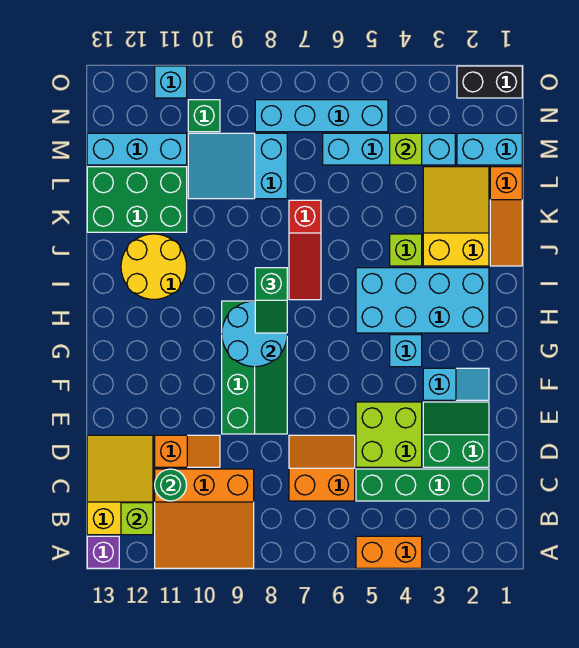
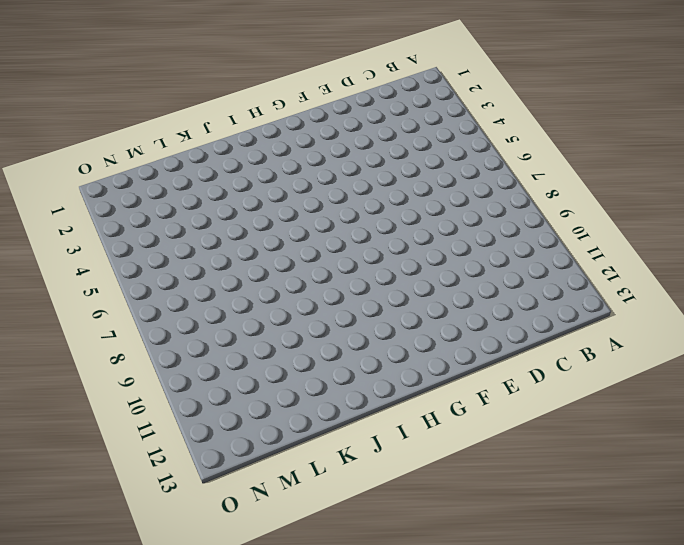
none -> orange 1x2 brick [356,536,422,568]
none -> orange 3x3 slope [155,469,254,568]
none -> purple 1x1 brick [87,536,119,568]
none -> yellow 2x3 slope [87,435,153,535]

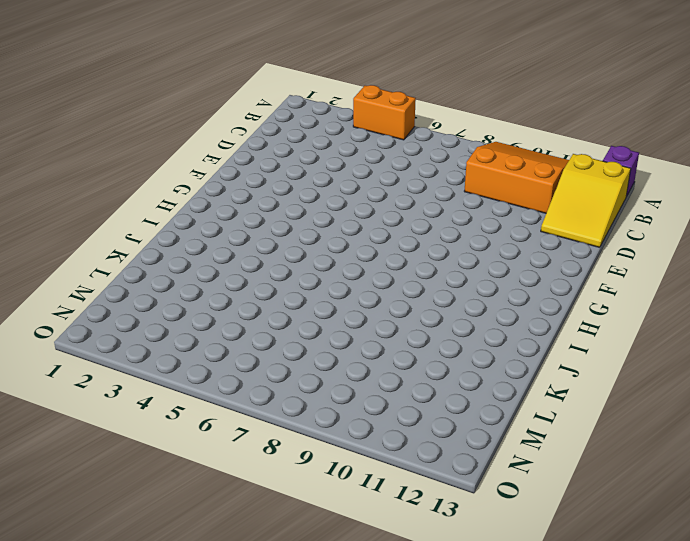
none -> green 1x4 brick [356,469,489,501]
none -> orange 2x2 slope [289,435,355,501]
none -> green 2x2 slope [423,402,489,467]
none -> lime 2x2 brick [356,402,422,467]

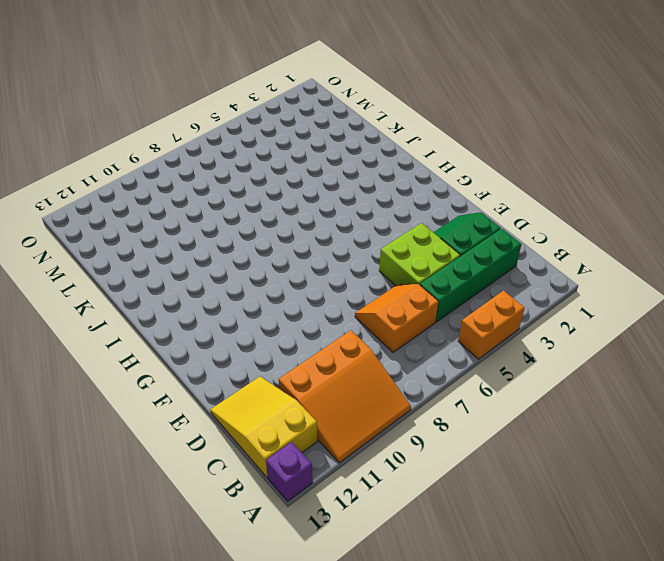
none -> orange 1x2 slope [155,435,220,467]
none -> green 2x4 slope [222,301,287,434]
none -> cyan 1x2 slope [423,368,489,400]
none -> cyan 1x1 brick [390,335,422,367]

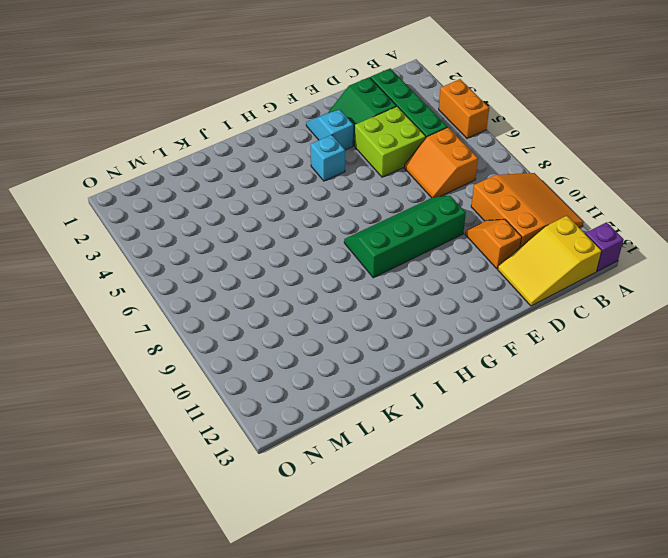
none -> cyan 2x4 brick [356,268,489,333]
none -> red 1x3 slope [289,200,321,300]
none -> yellow 2x2 round brick [121,234,187,299]
none -> orange 1x3 slope [490,167,522,266]

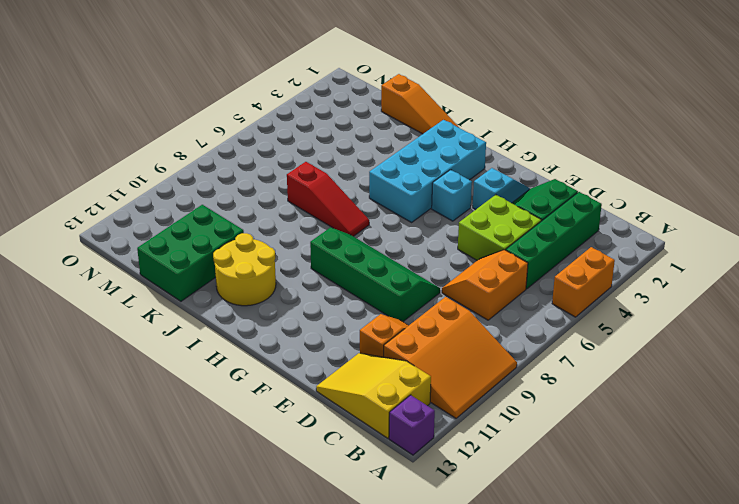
none -> yellow 2x3 slope [423,167,489,266]
none -> lime 1x1 brick [390,234,422,266]
none -> cyan 2x3 slope [188,133,287,199]
none -> cyan 1x2 brick [457,133,522,165]

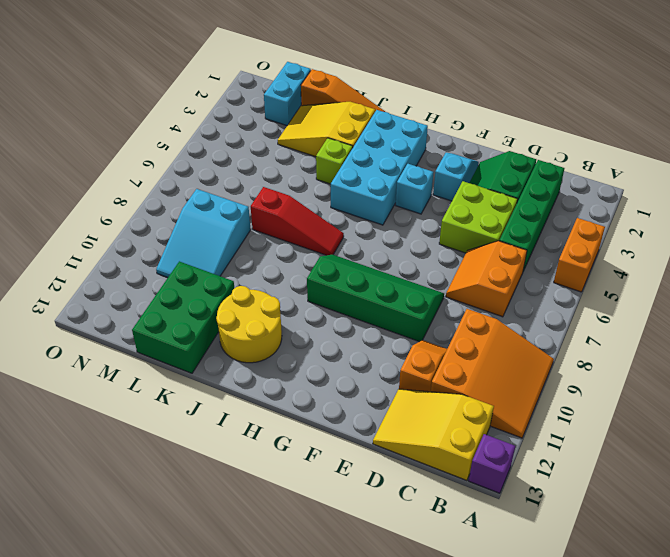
none -> cyan 1x4 brick [323,133,455,165]
none -> cyan 1x3 brick [87,133,187,165]
none -> cyan 1x4 brick [255,100,388,132]
none -> green 1x1 brick [188,100,220,132]

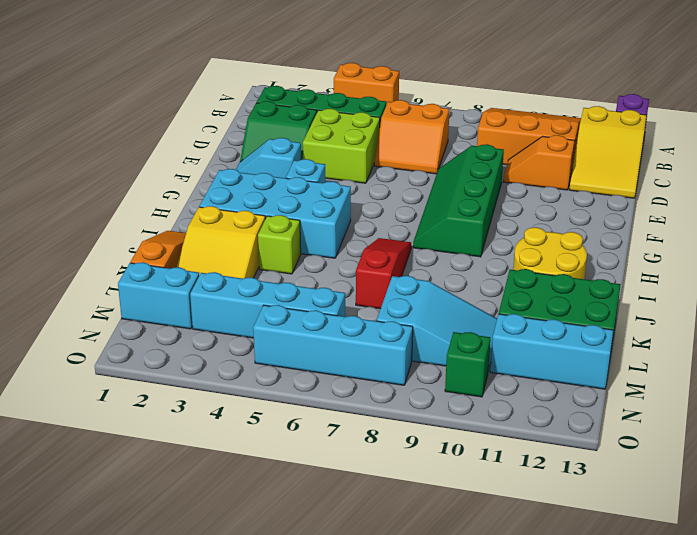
none -> black 1x2 brick [457,66,522,98]
none -> cyan 1x1 brick [155,66,187,98]
none -> lime 1x1 brick [121,503,153,535]
none -> green 1x1 round brick [155,469,186,501]

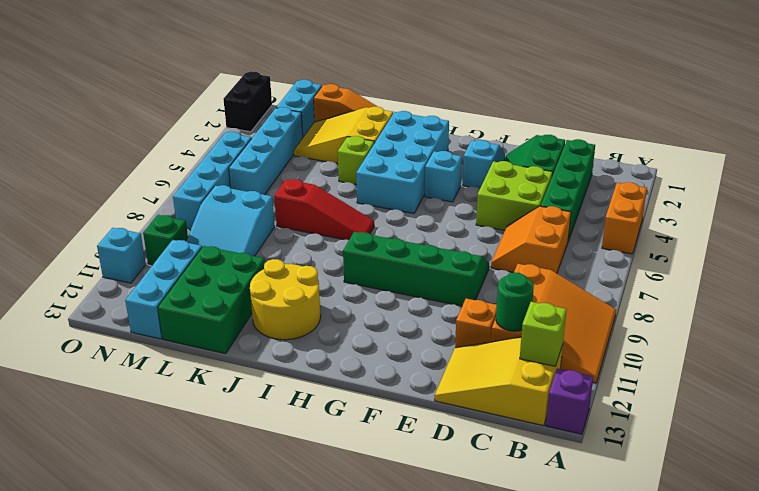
none -> cyan 2x2 round brick [222,301,287,367]
none -> lime 1x1 brick [390,133,422,165]
none -> green 1x2 slope [255,268,287,333]

